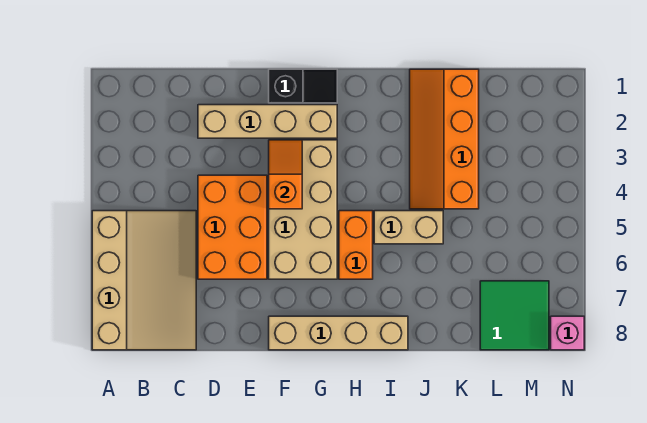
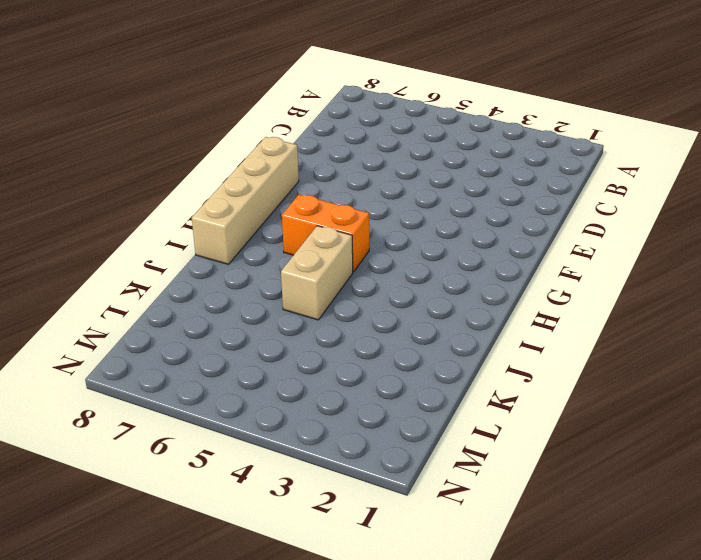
none -> tan 3x4 slope [92,211,196,350]
none -> tan 1x4 brick [198,105,337,138]
none -> orange 2x3 brick [198,175,267,279]

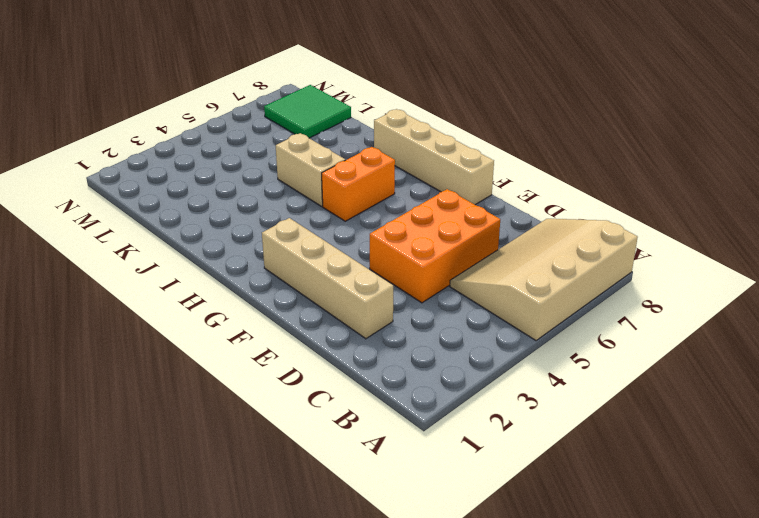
none -> black 1x2 slope [269,69,337,103]
none -> tan 2x4 brick [269,140,337,279]
none -> orange 2x4 slope [410,69,479,209]

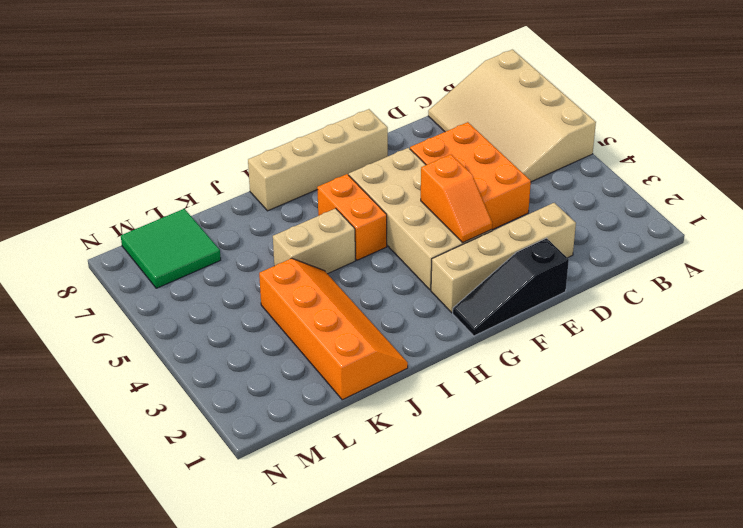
black 1x3 slope [453,238,569,336] -> black 1x2 slope [269,69,337,103]
none -> pink 1x1 brick [551,316,584,350]

